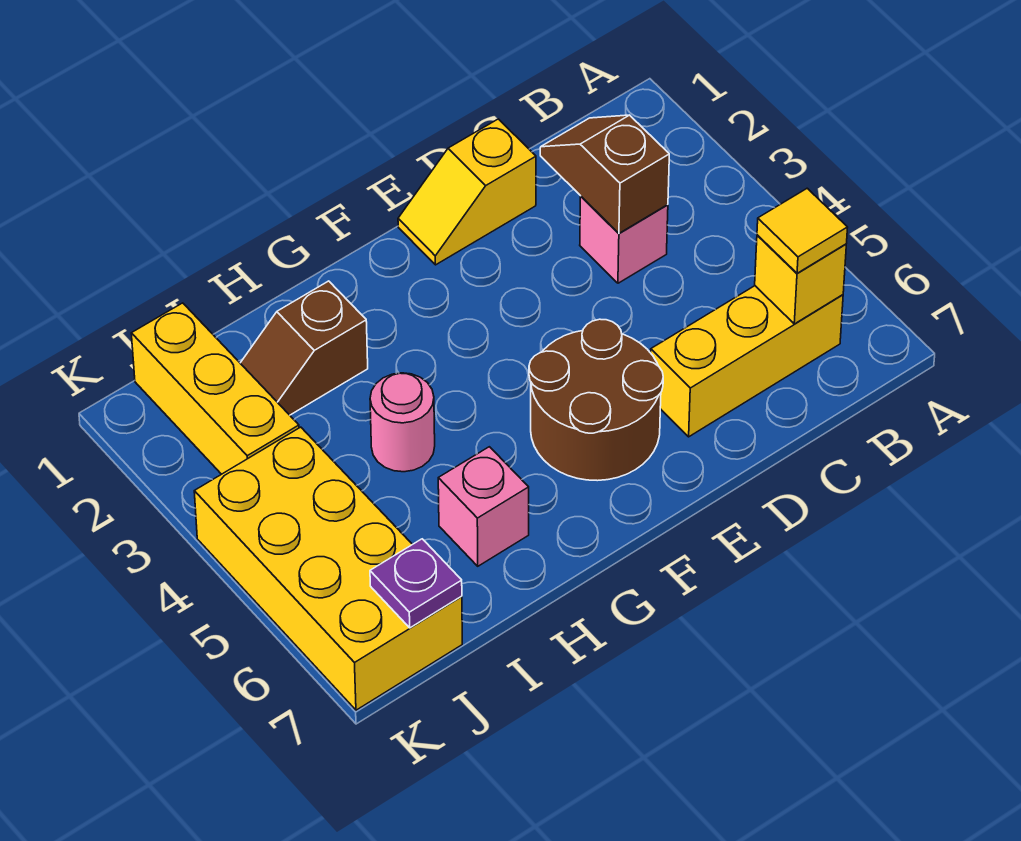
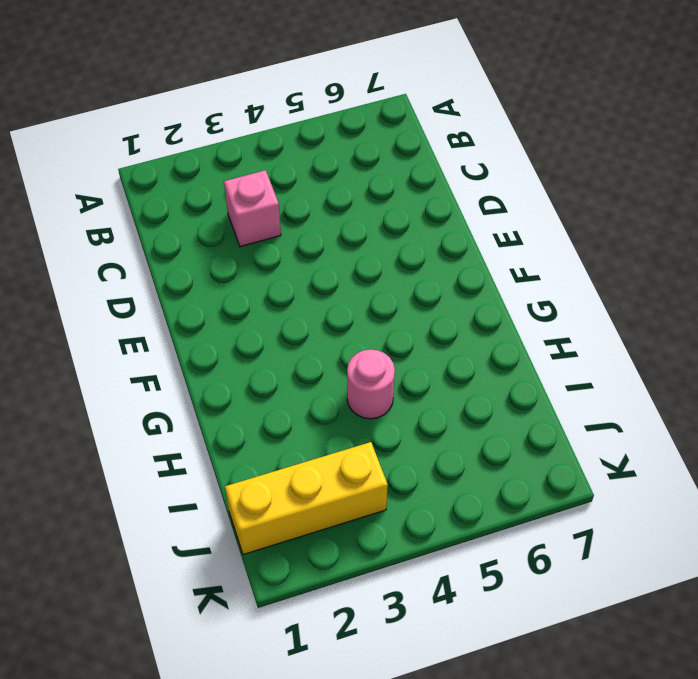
none -> yellow 1x3 brick [651,286,843,437]
none -> yellow 1x2 slope [398,119,536,265]
none -> brown 2x2 round brick [529,319,663,481]

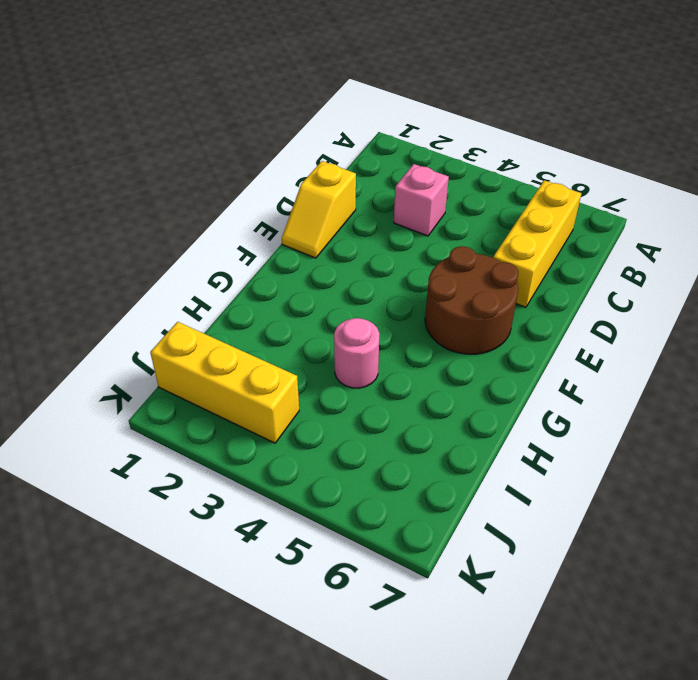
none -> brown 1x2 slope [240,281,368,415]
none -> pink 1x1 brick [438,447,529,566]
none -> yellow 2x4 brick [194,427,462,710]

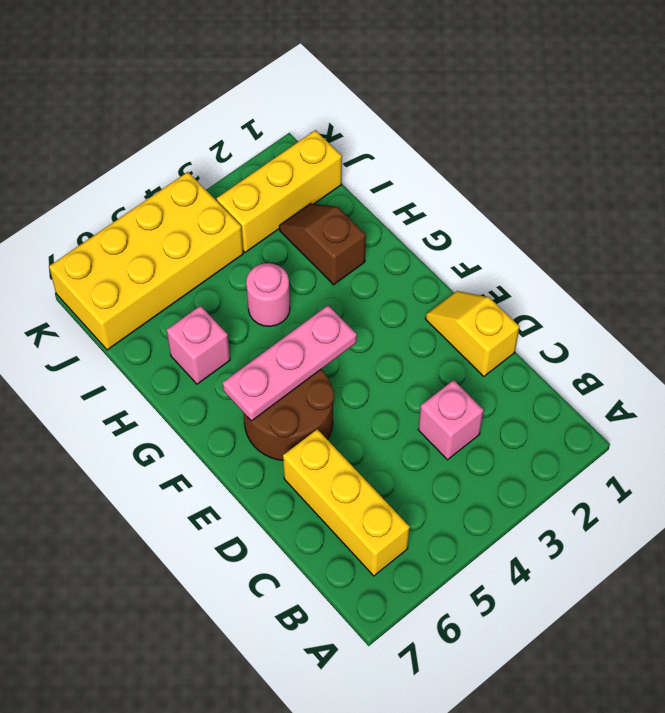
pink 1x3 plate [223,305,357,421] -> none
none -> yellow 1x1 brick [755,235,846,324]
none -> brown 1x2 slope [540,115,669,233]
none -> purple 1x1 plate [370,539,462,628]

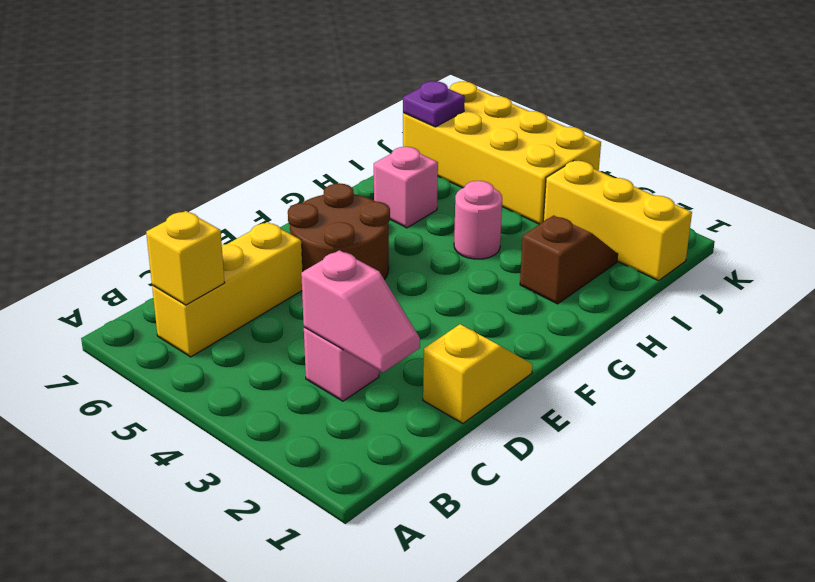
pink 1x2 slope [301,250,420,372] -> brown 1x2 slope [540,115,669,233]
none -> yellow 1x1 tile [757,188,848,273]

